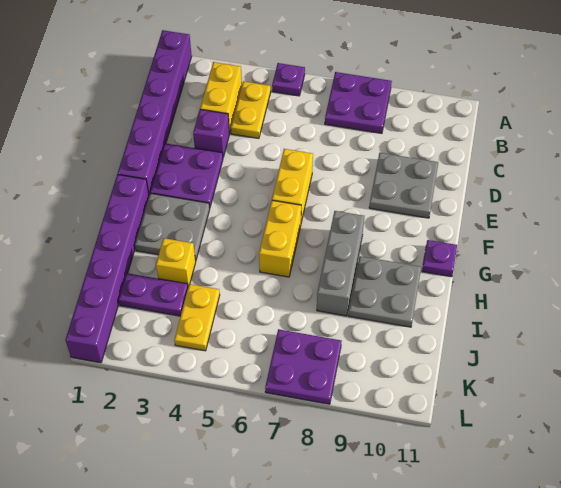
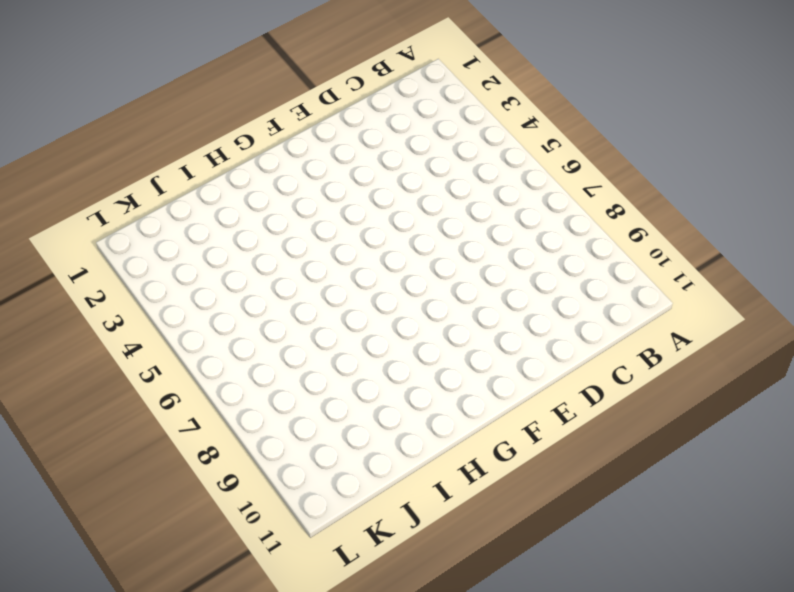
none -> purple 1x6 brick [118,30,192,194]
none -> purple 1x1 plate [272,63,305,96]
none -> purple 2x2 plate [325,72,392,133]

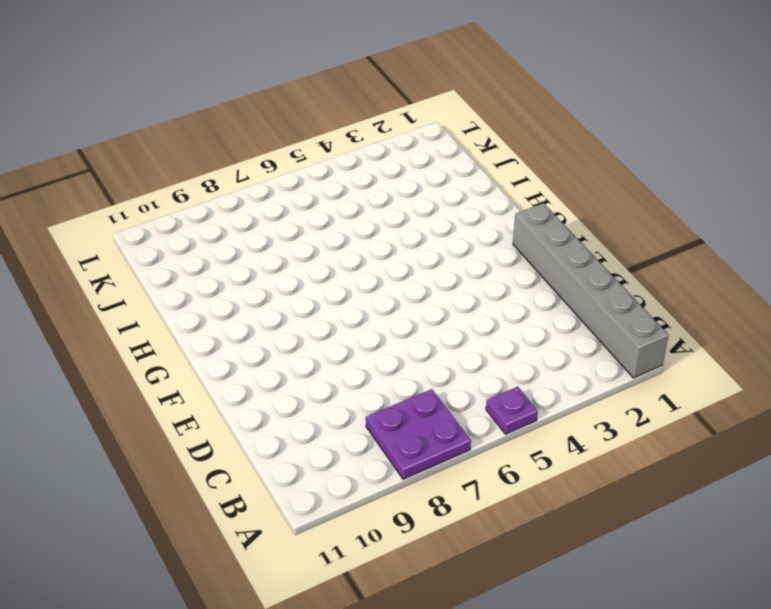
grey 1x6 brick [513,203,669,378] -> purple 1x6 brick [118,30,192,194]
none -> yellow 1x2 brick [200,62,242,133]
none -> yellow 1x2 plate [231,81,271,139]
none -> purple 1x1 brick [193,109,230,157]

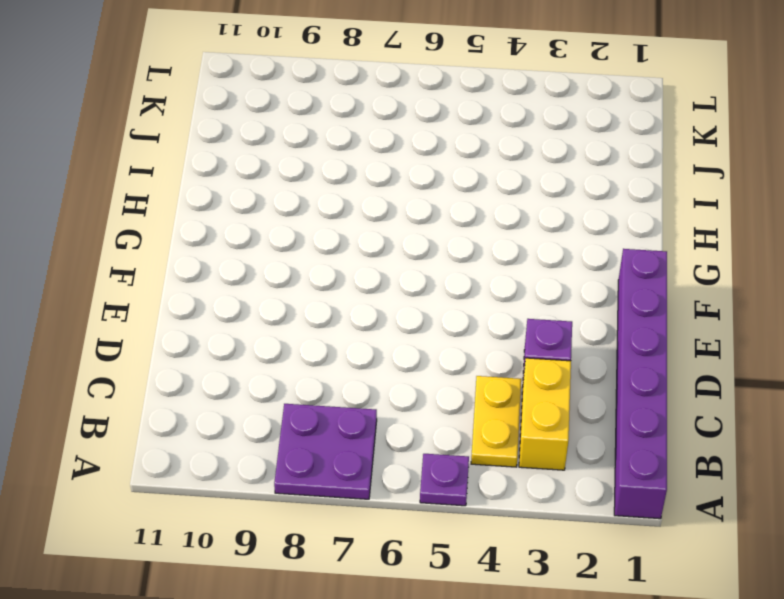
none -> grey 2x2 plate [369,153,438,218]
none -> purple 2x2 plate [150,143,223,208]
none -> yellow 1x2 brick [272,149,313,222]

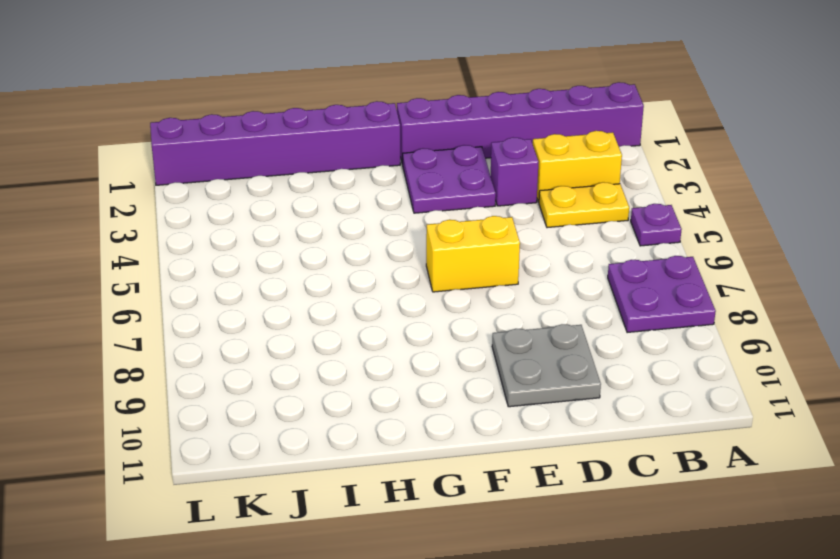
none -> grey 2x2 plate [135,193,210,261]
none -> yellow 1x2 brick [259,200,301,277]
none -> grey 1x3 brick [317,211,364,316]

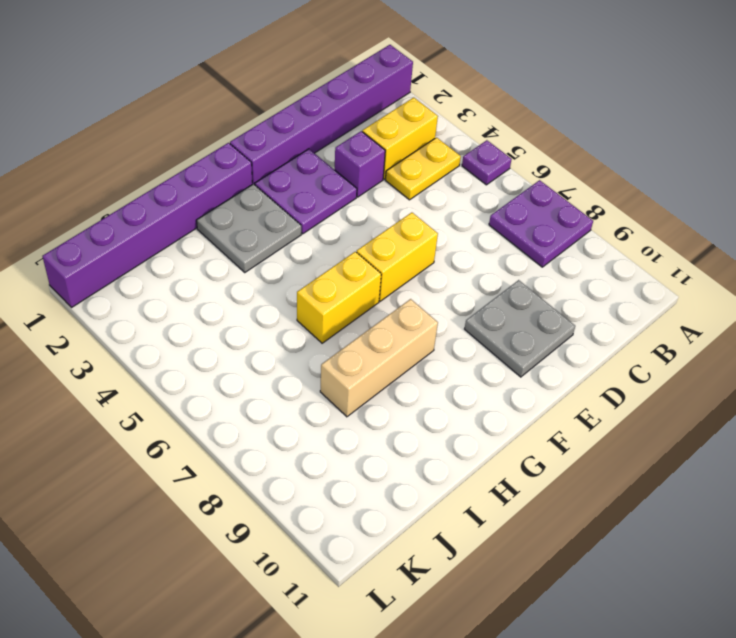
tan 1x3 brick [320,299,438,417] -> grey 1x3 brick [317,211,364,316]
none -> purple 1x1 plate [422,240,457,277]
none -> grey 2x2 plate [349,256,421,327]
none -> yellow 1x1 brick [156,238,196,286]

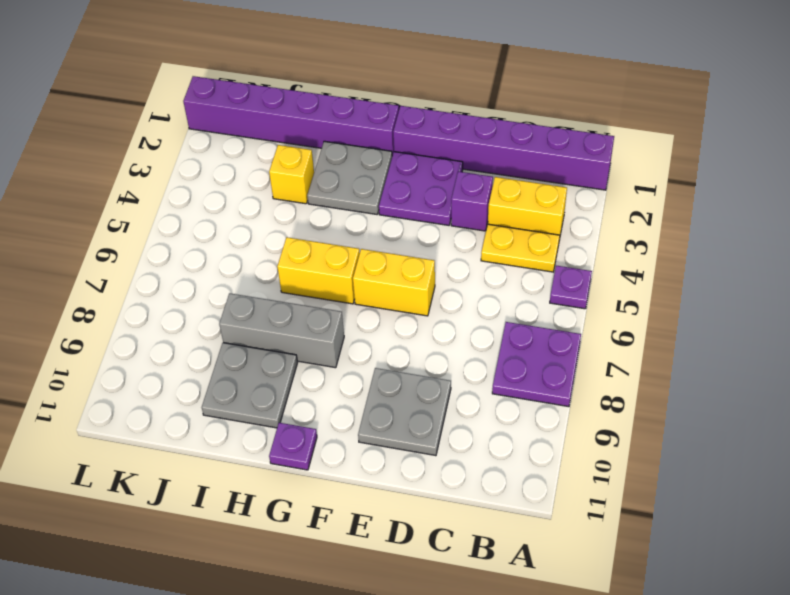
none -> purple 1x2 plate [119,273,188,316]
none -> yellow 1x2 plate [174,284,220,351]
none -> purple 2x2 plate [265,329,341,404]

